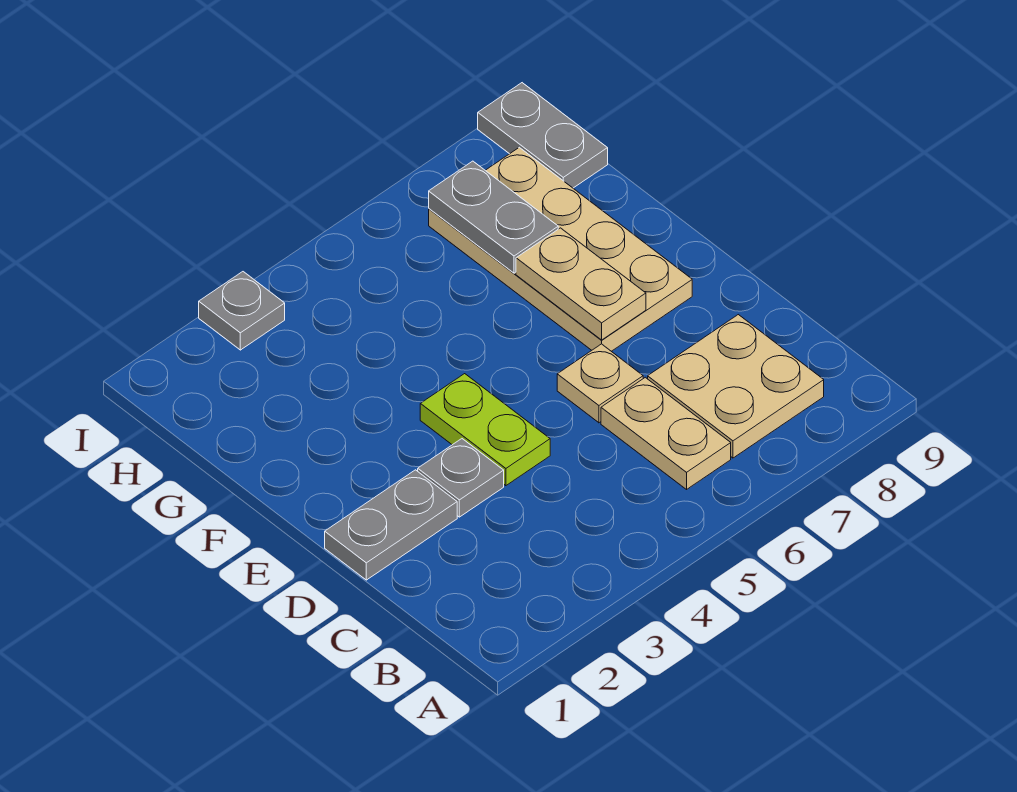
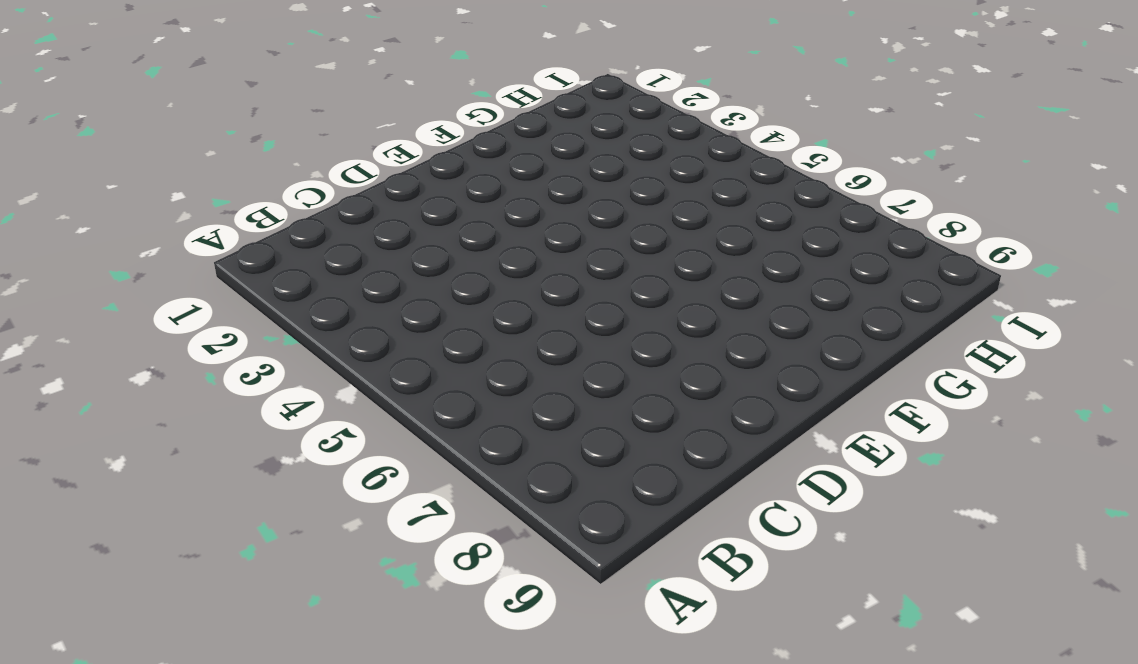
none -> tan 1x2 plate [601,377,731,489]
none -> tan 2x2 plate [648,315,824,458]

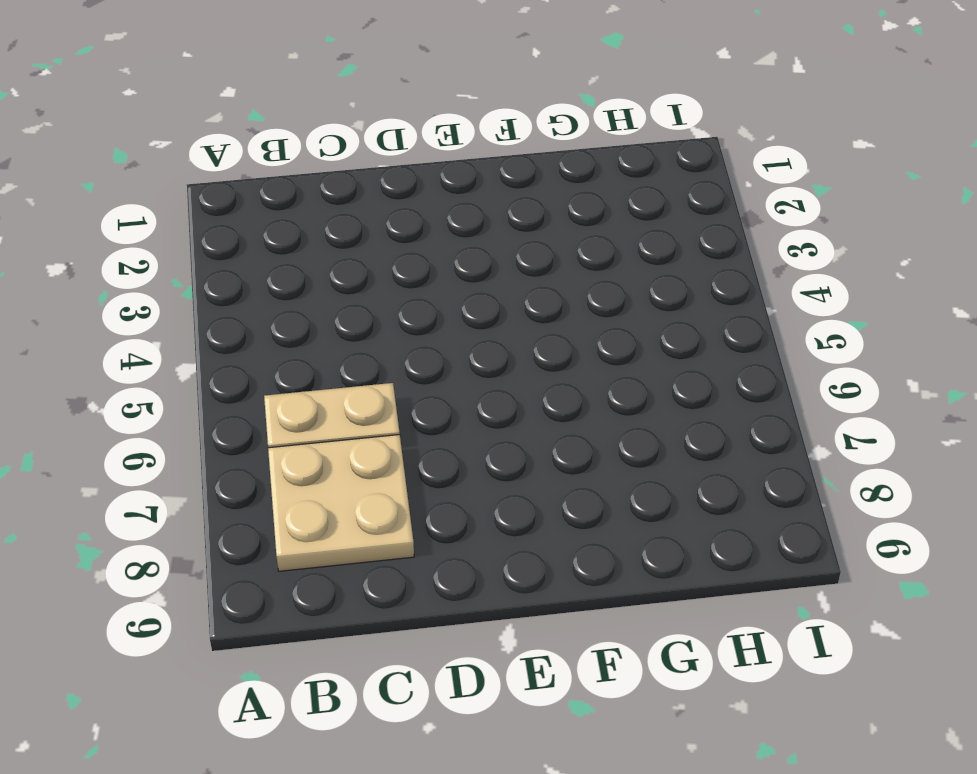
none -> grey 1x2 plate [325,470,457,580]
none -> grey 1x1 plate [418,439,504,517]

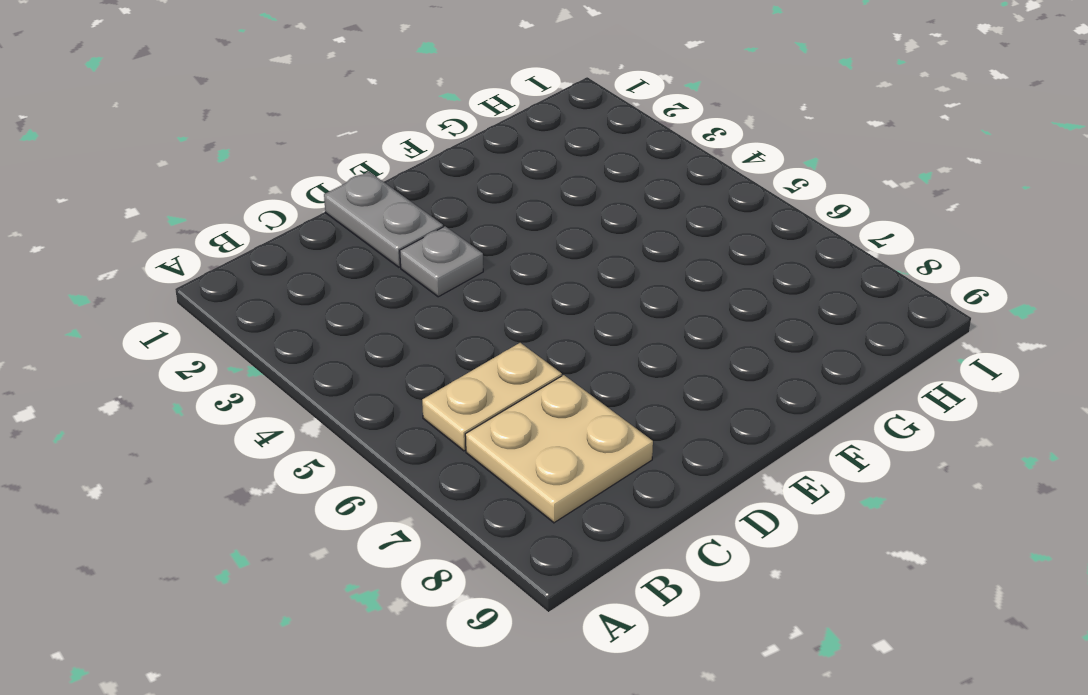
none -> lime 1x2 plate [420,374,550,486]
none -> tan 1x1 plate [557,344,643,423]

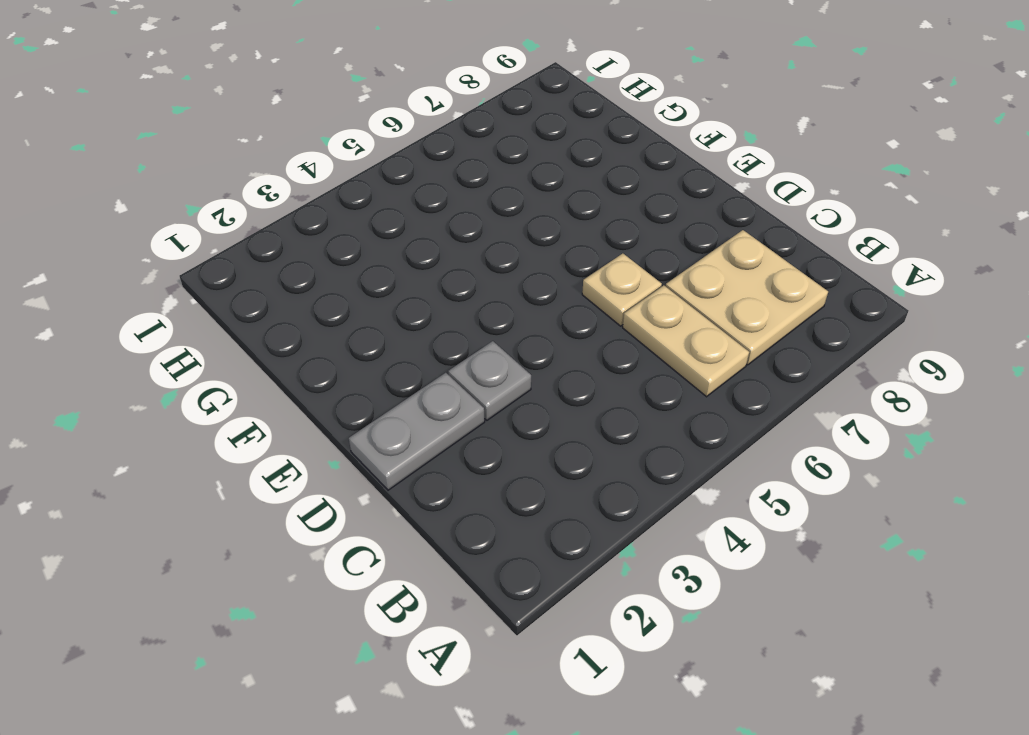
none -> lime 1x2 plate [420,374,550,486]
none -> tan 2x4 plate [429,147,692,351]

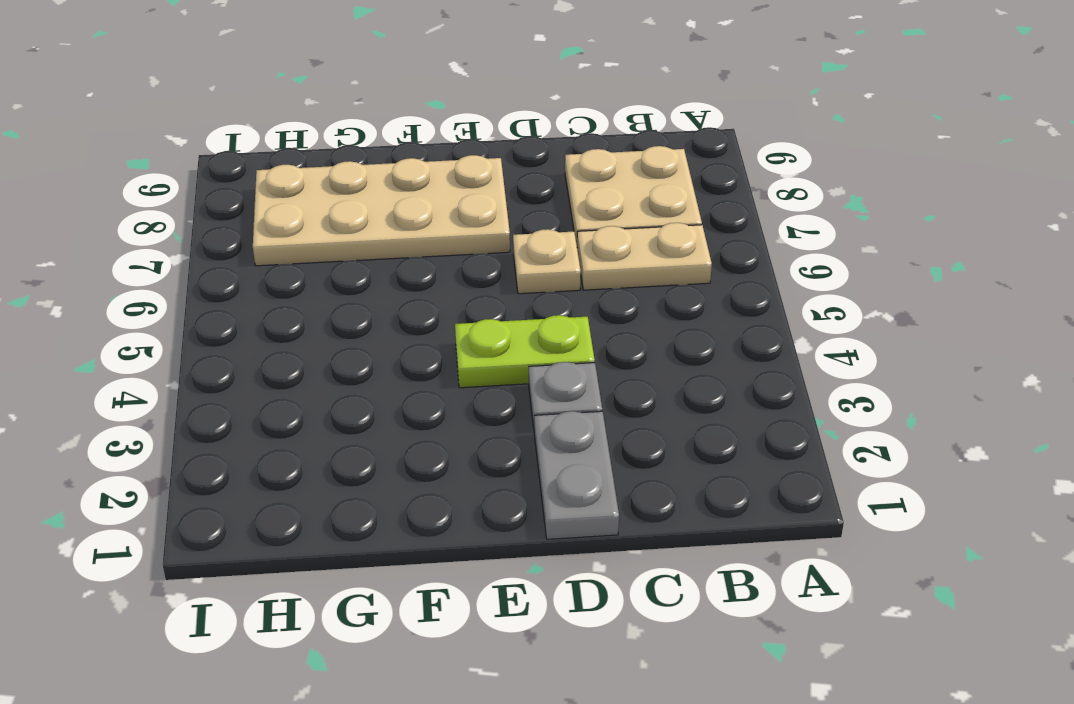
none -> grey 1x2 plate [478,83,608,188]
none -> grey 1x1 plate [199,272,285,350]

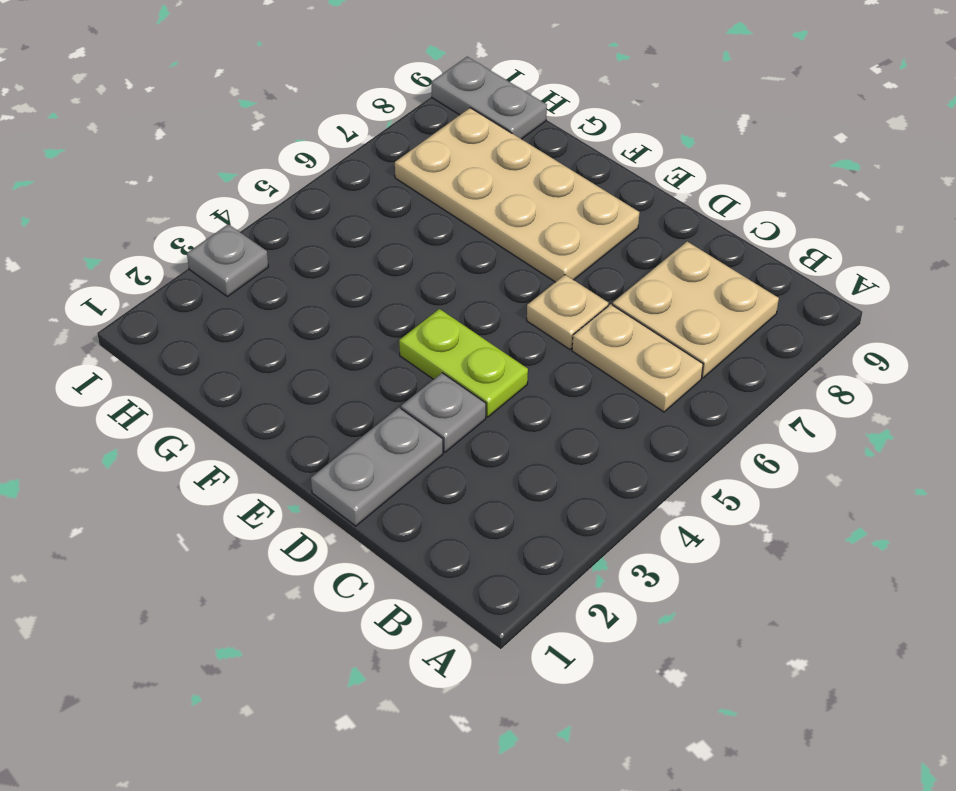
none -> tan 1x2 plate [516,228,646,340]
none -> grey 1x2 plate [429,161,558,273]

